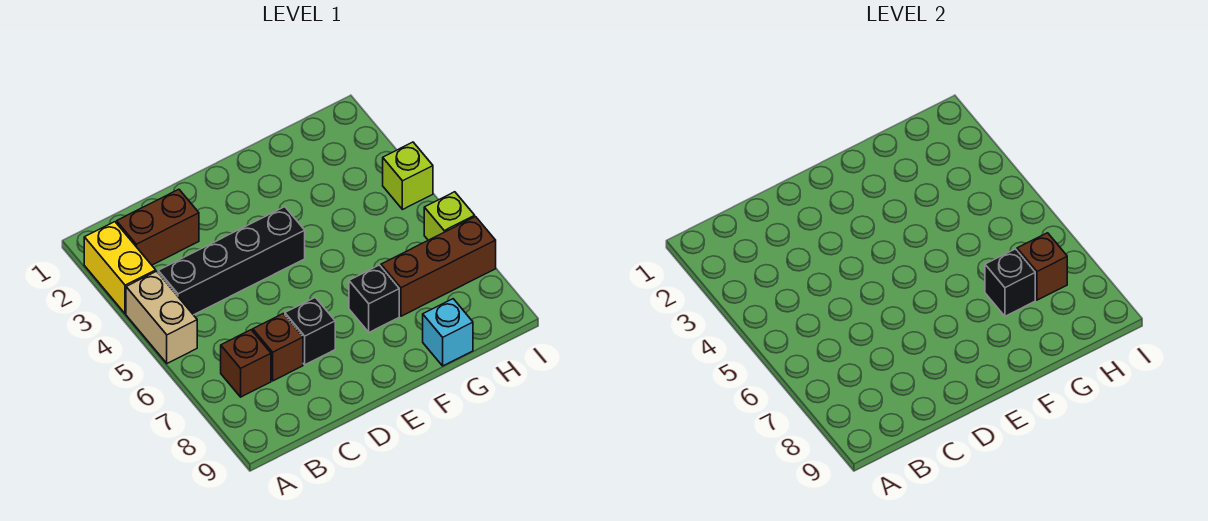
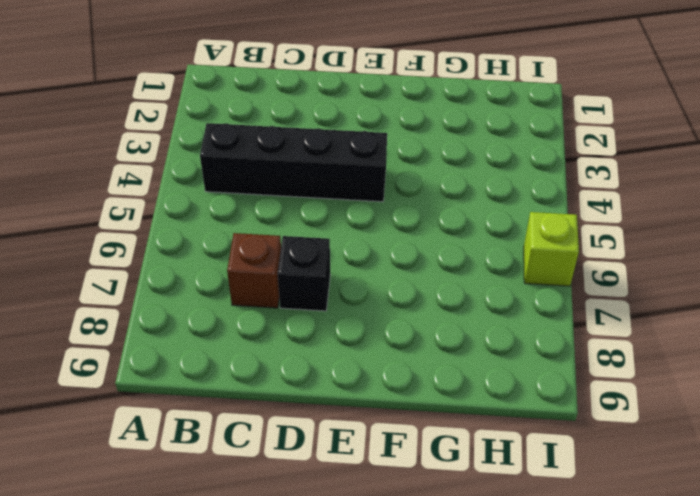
none -> yellow 1x2 brick [84,222,156,314]
none -> tan 1x2 brick [126,271,197,363]
none -> brown 1x2 brick [117,189,199,265]

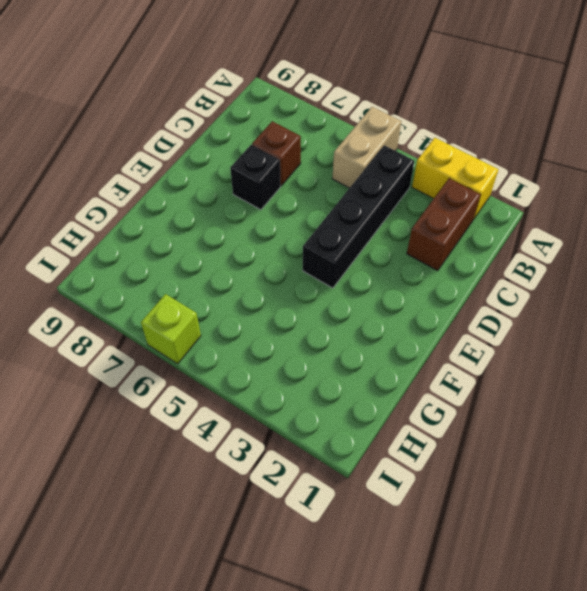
tan 1x2 brick [332,107,401,188] -> tan 1x2 brick turned to [126,271,197,363]
none -> brown 1x1 brick [221,330,271,397]
none -> black 1x1 brick [349,265,399,332]
none -> brown 1x3 brick [381,217,496,316]

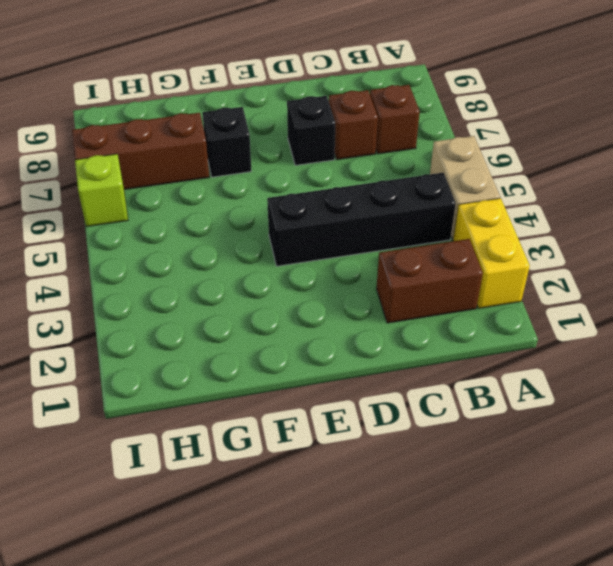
none -> cyan 1x1 brick [423,299,473,366]
none -> lime 1x1 brick [383,142,433,210]
none -> black 1x1 brick [985,249,1035,316]

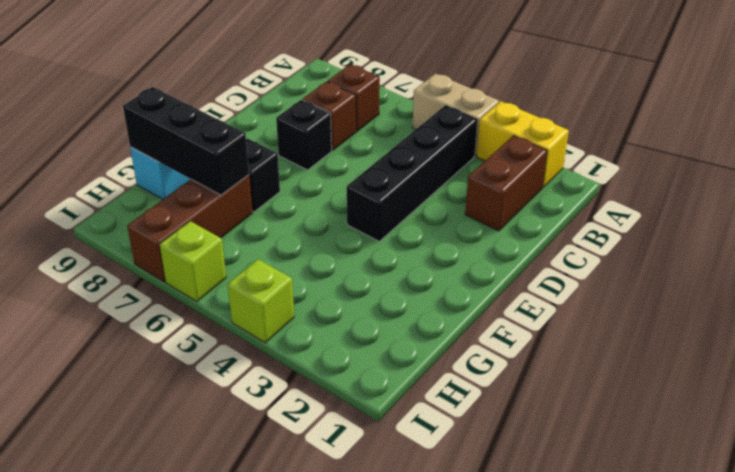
black 1x3 brick [123,87,249,195] -> black 1x1 brick [985,249,1035,316]
none -> brown 1x1 brick [1017,233,1067,300]

